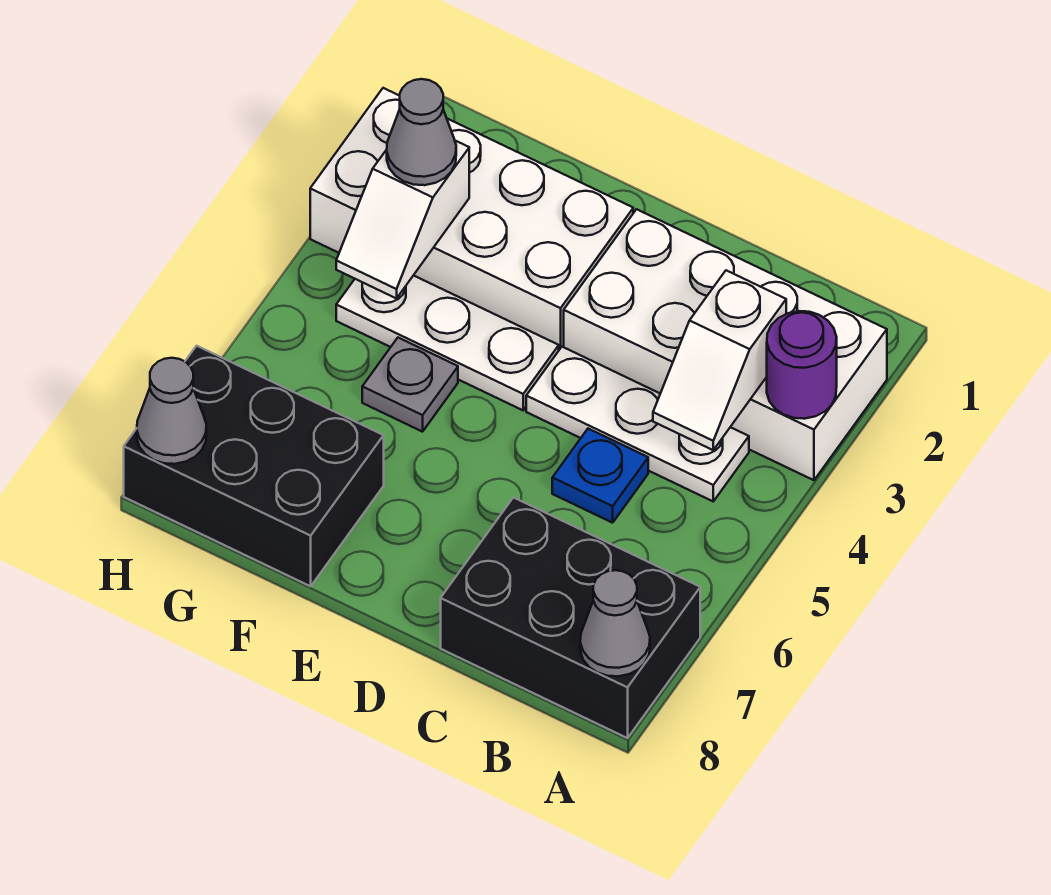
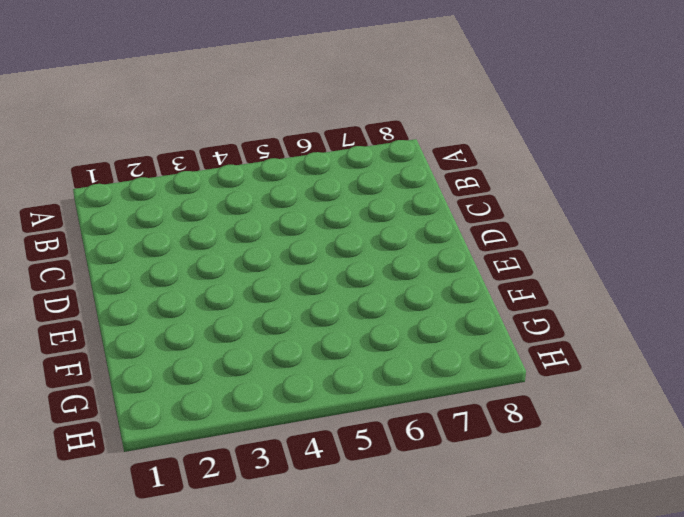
none -> white 2x4 brick [564,209,887,480]
none -> black 2x3 brick [441,498,700,738]
none -> white 1x3 plate [526,347,749,501]

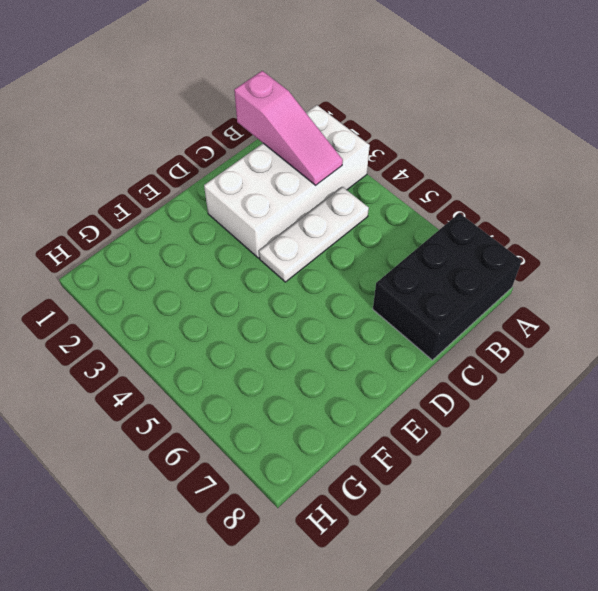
pink 1x3 slope [234,71,343,185] -> white 1x2 slope [653,270,786,450]
none -> blue 1x1 plate [552,429,648,523]
none -> white 2x4 brick [310,88,633,350]
none -> white 1x3 plate [336,275,559,410]

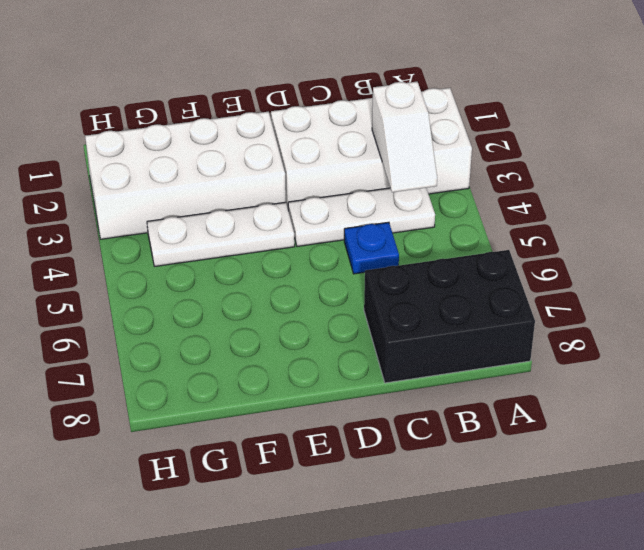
none -> grey 1x1 plate [362,338,458,432]
none -> black 2x3 brick [124,346,384,586]
none -> purple 1x1 round brick [767,311,837,419]

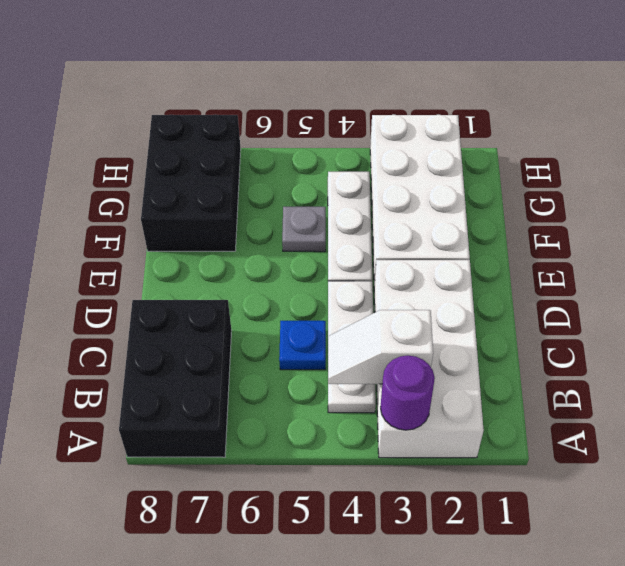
none -> grey 1x1 cone [580,570,650,676]
none -> white 1x2 slope [336,141,469,298]
none -> grey 1x1 cone [137,358,206,464]

